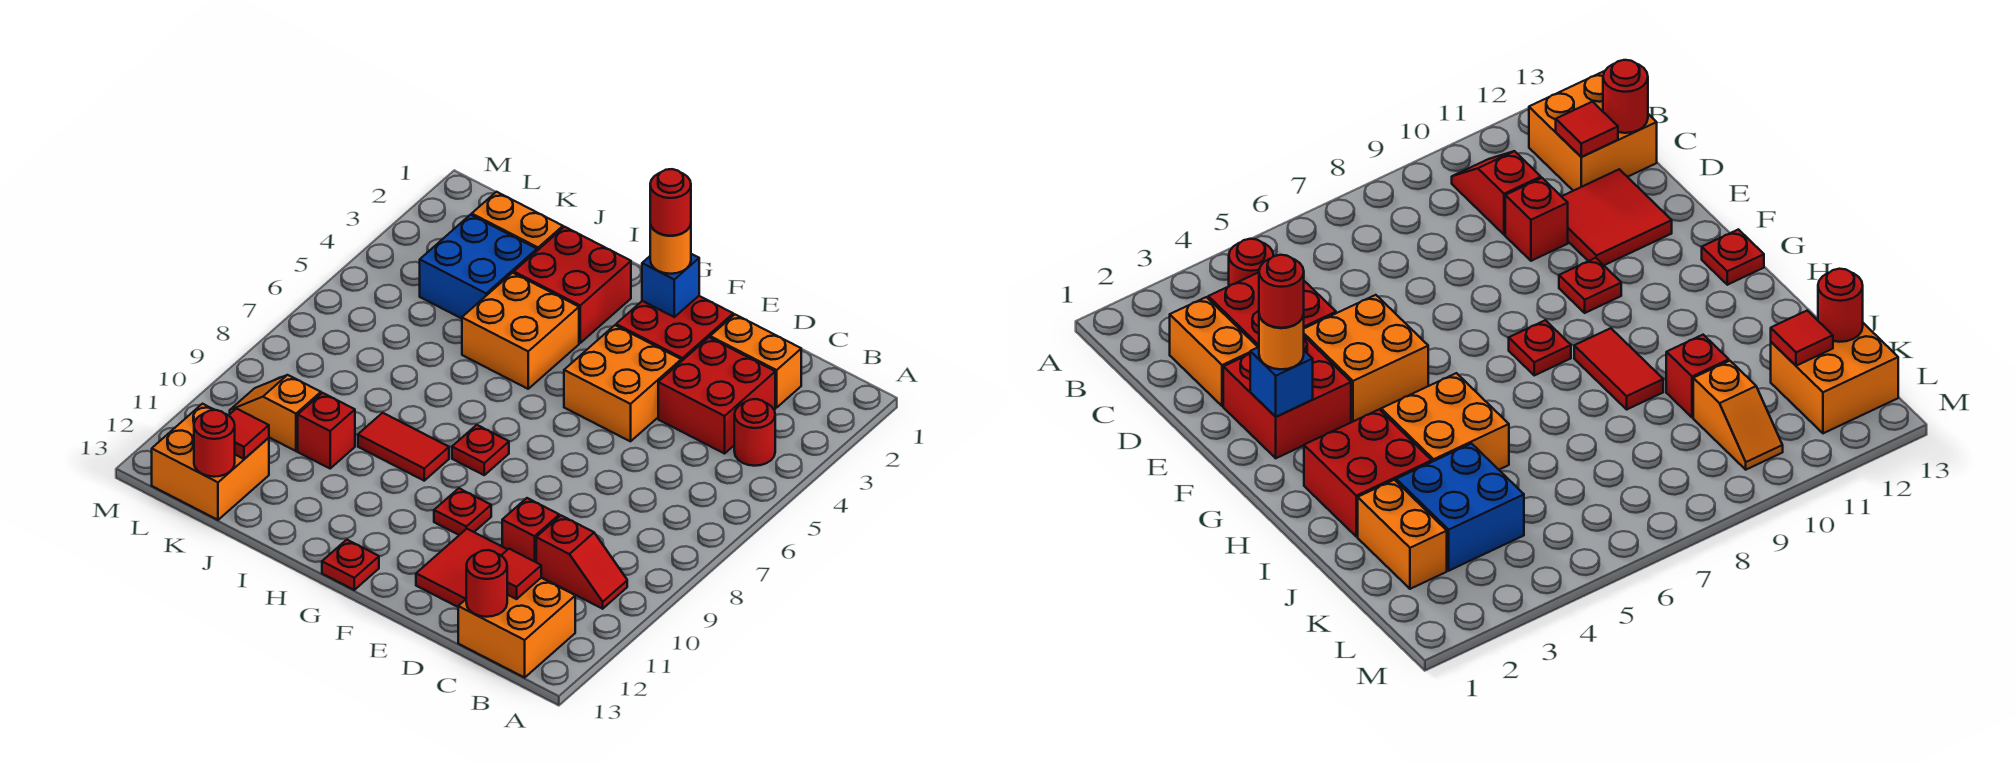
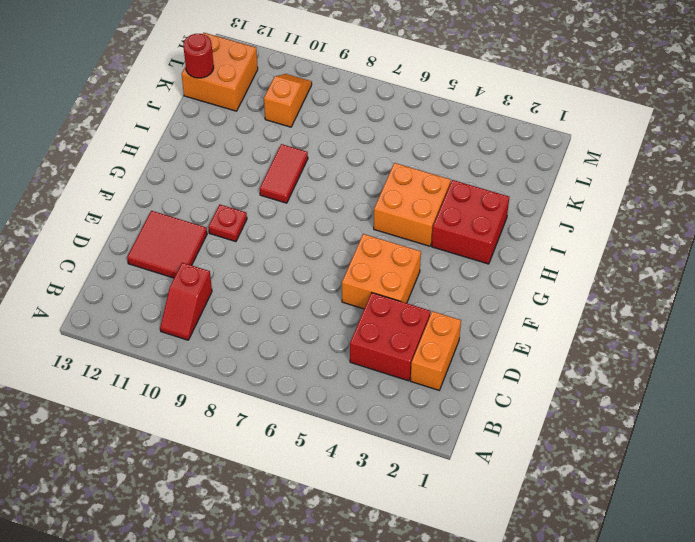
none -> red 1x1 round brick [734,399,775,466]
none -> orange 2x2 brick [458,578,575,678]
none -> red 1x1 brick [502,498,559,562]

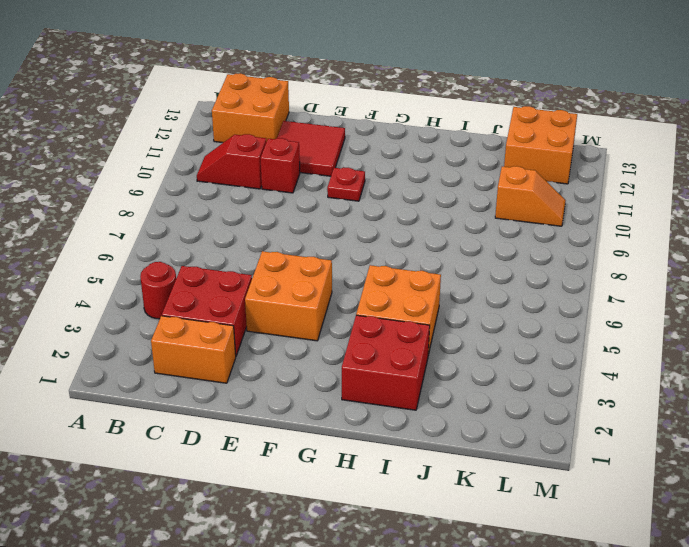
none -> red 2x2 brick [616,296,733,361]
none -> red 1x1 plate [452,425,509,475]
none -> red 1x1 plate [322,540,379,590]

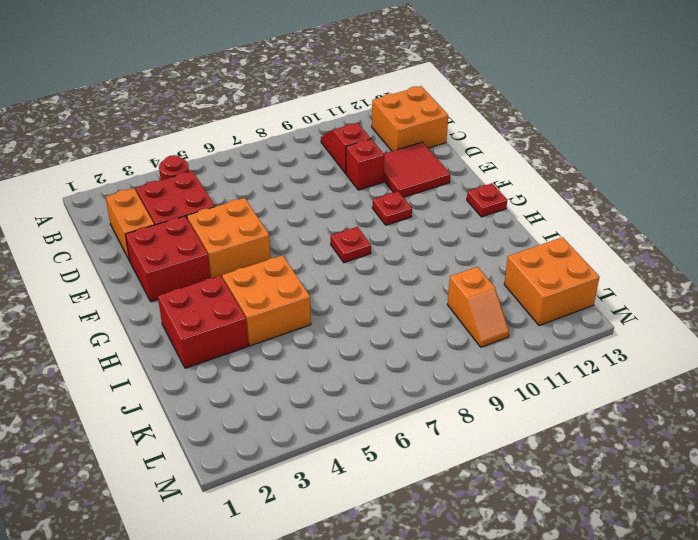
none -> red 1x2 tile [358,413,449,481]
none -> orange 1x2 brick [472,192,563,251]
none -> blue 2x2 brick [420,215,537,318]

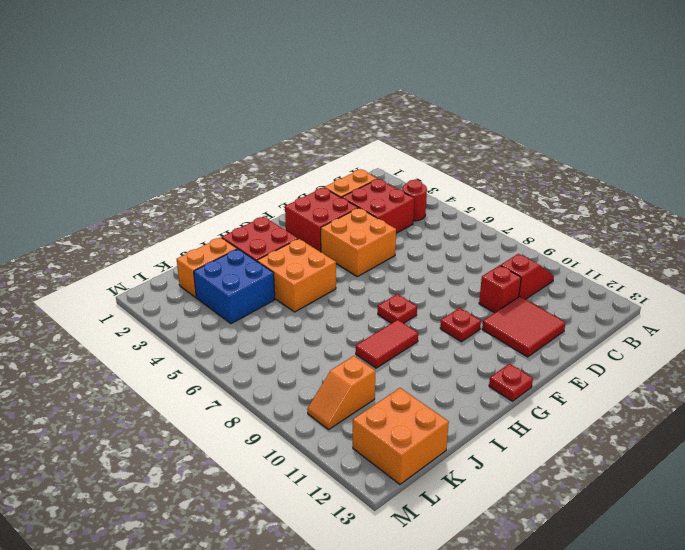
none -> orange 2x2 brick [458,578,575,678]
none -> red 1x1 brick [298,393,355,468]
none -> red 1x1 tile [501,549,541,599]

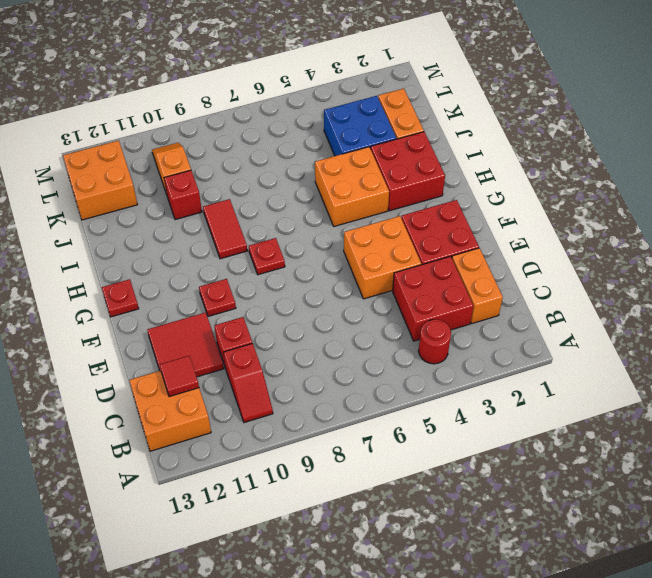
none -> red 1x1 round brick [466,550,507,617]
none -> blue 1x1 brick [642,254,699,317]
none -> red 1x1 tile [228,409,269,459]

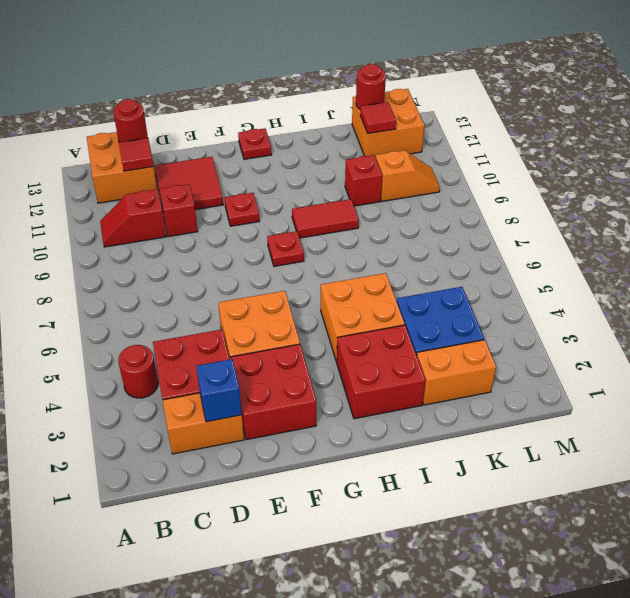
blue 1x1 brick [196,359,242,422] -> blue 1x1 brick moved to [642,254,699,317]
none -> orange 1x1 round brick [650,224,691,274]
none -> red 1x1 round brick [650,169,691,236]

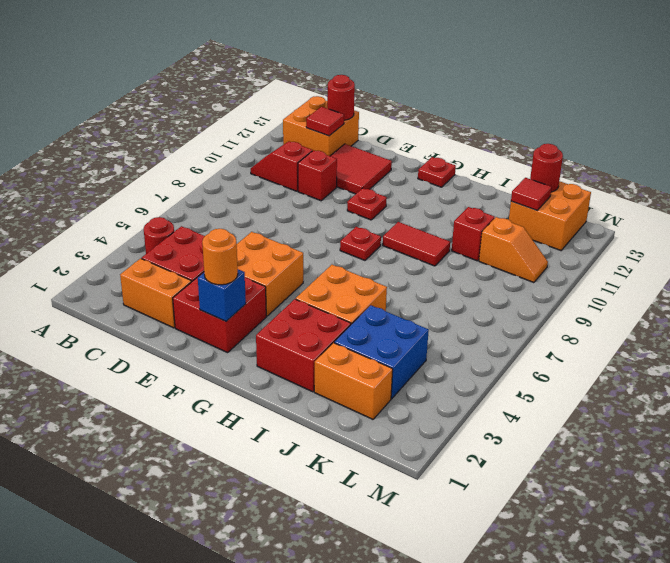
none -> red 1x1 round brick [650,169,691,236]

